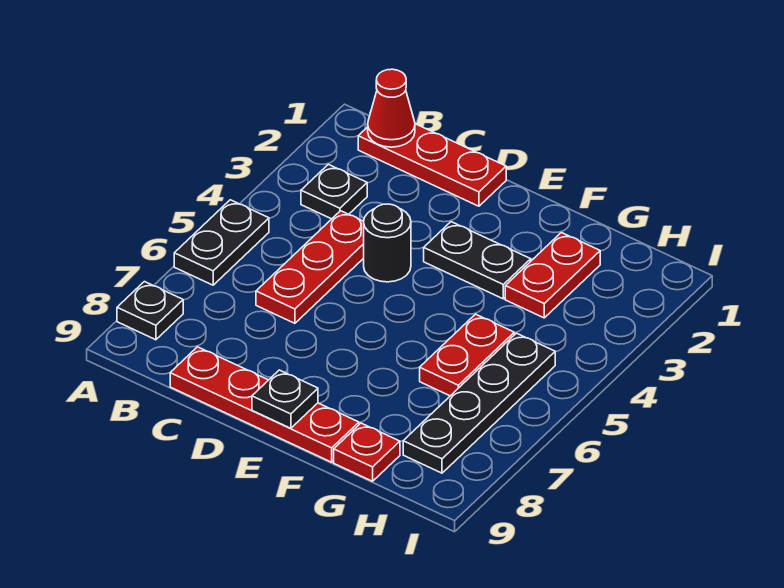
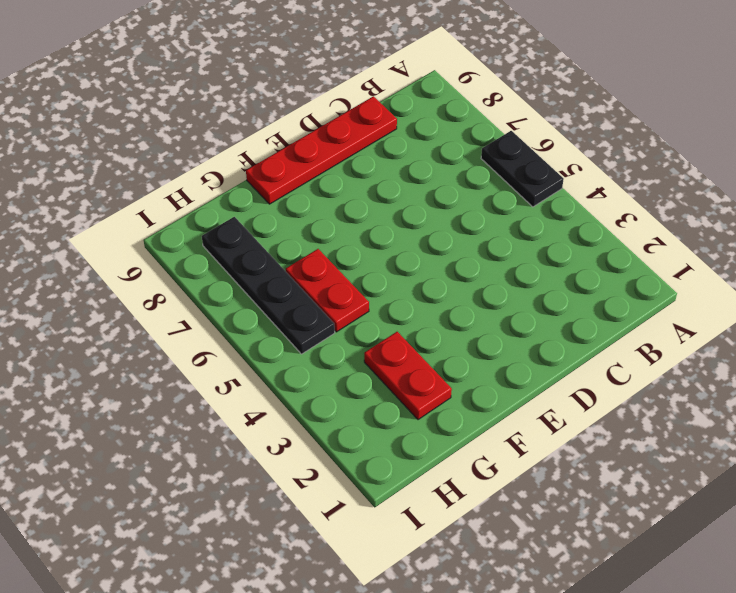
none -> black 1x1 plate [117,282,183,340]
none -> red 1x3 plate [358,124,506,206]
none -> black 1x1 plate [301,164,367,219]

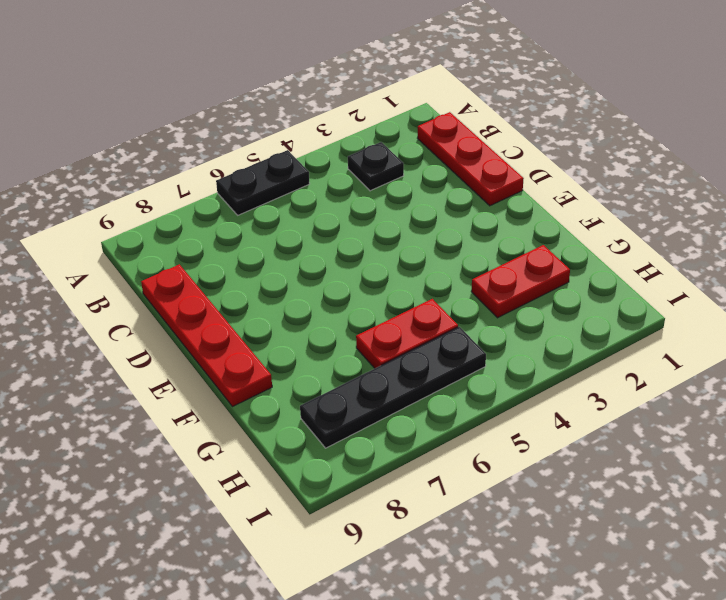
none -> black 1x1 plate [117,282,183,340]
none -> red 1x3 plate [256,211,364,323]
none -> black 1x1 round brick [364,204,411,282]

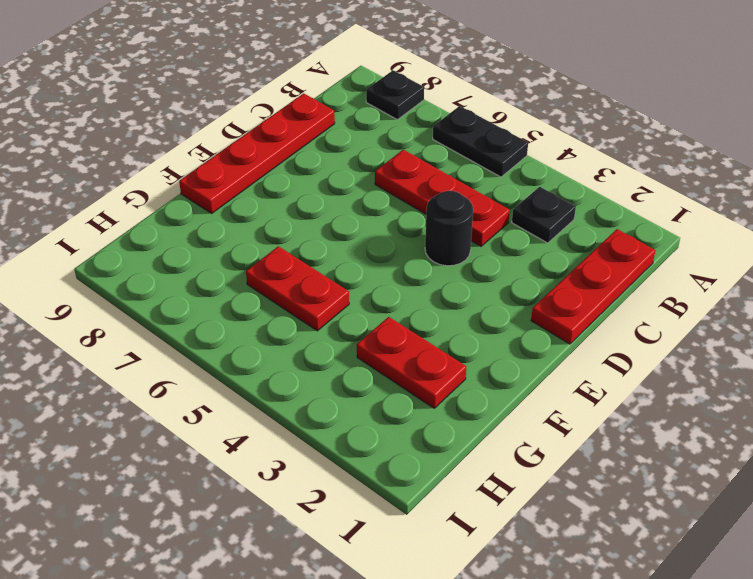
none -> black 1x2 plate [424,222,531,299]
none -> red 1x1 plate [334,423,400,481]
none -> black 1x4 plate [403,333,555,473]

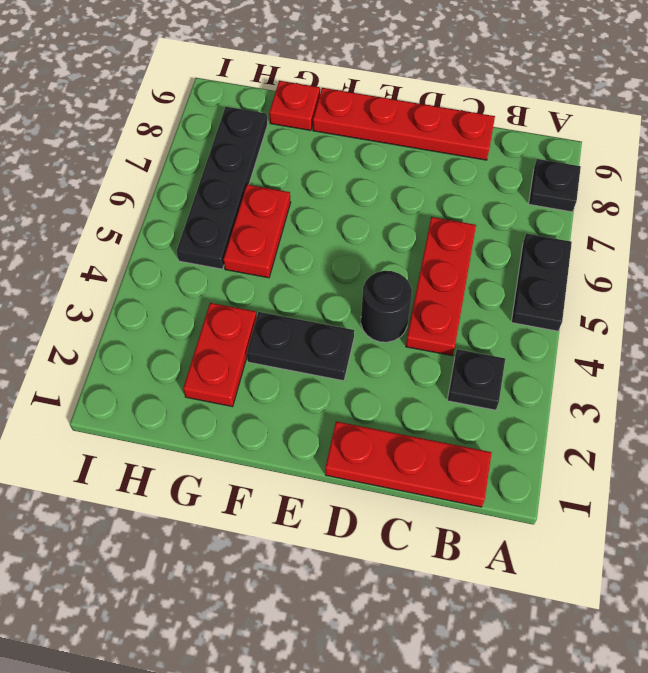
none -> red 1x1 cone [368,69,415,147]
none -> black 1x1 plate [252,370,318,429]

